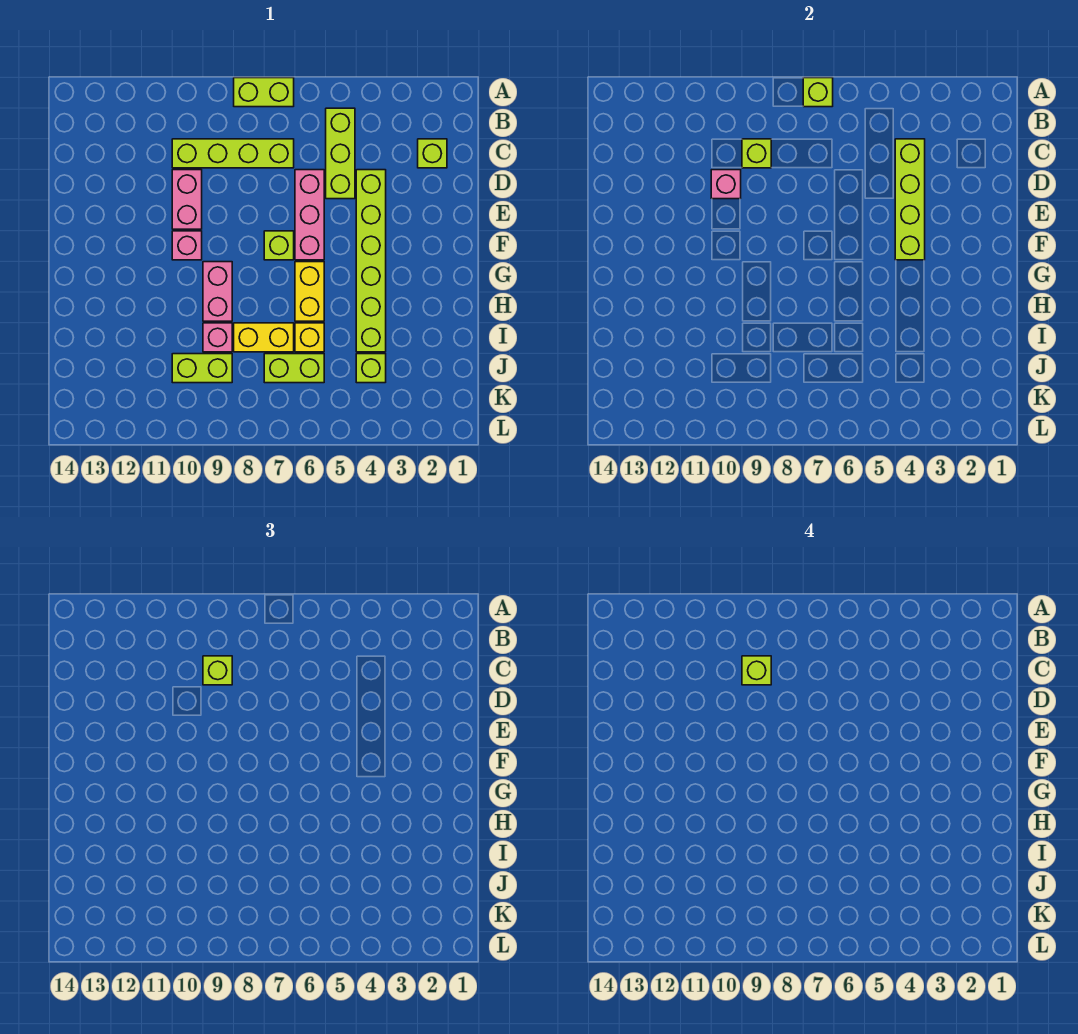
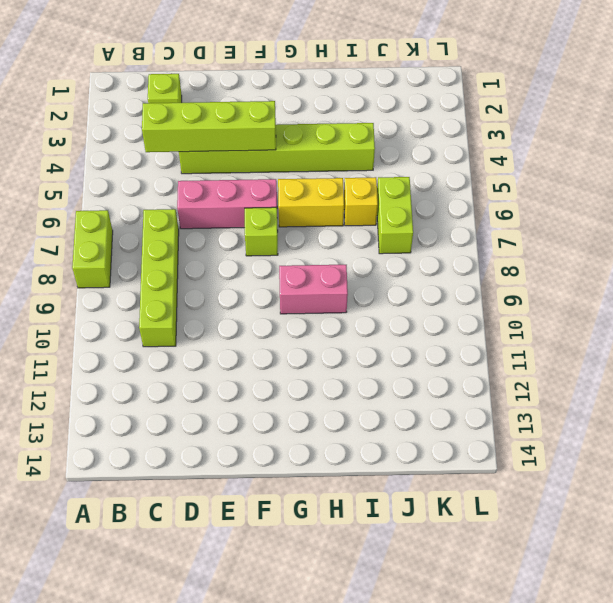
none -> lime 1x3 brick [326,108,355,199]
none -> pink 1x2 brick [172,170,202,229]
none -> pink 1x1 brick [172,231,202,260]

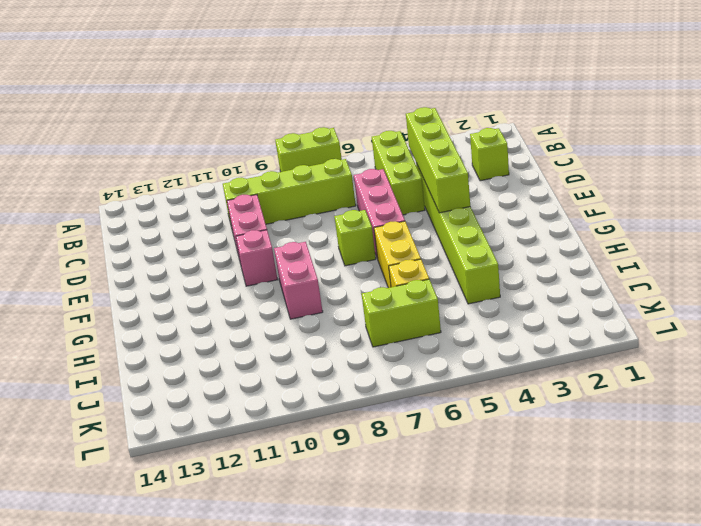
none -> yellow 1x2 brick [234,323,294,352]
none -> pink 1x1 brick [203,323,232,352]
none -> lime 1x1 brick [356,354,386,383]

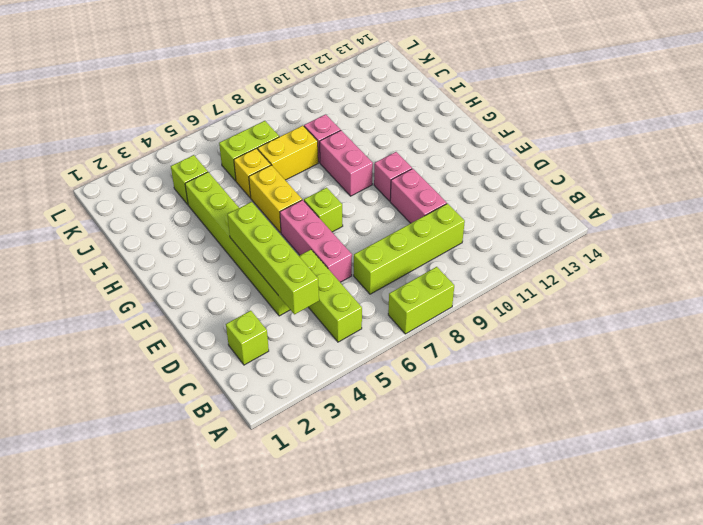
none -> lime 1x2 brick [172,354,232,383]
none -> lime 1x1 brick [803,78,833,107]
none -> lime 1x1 brick [742,139,771,168]

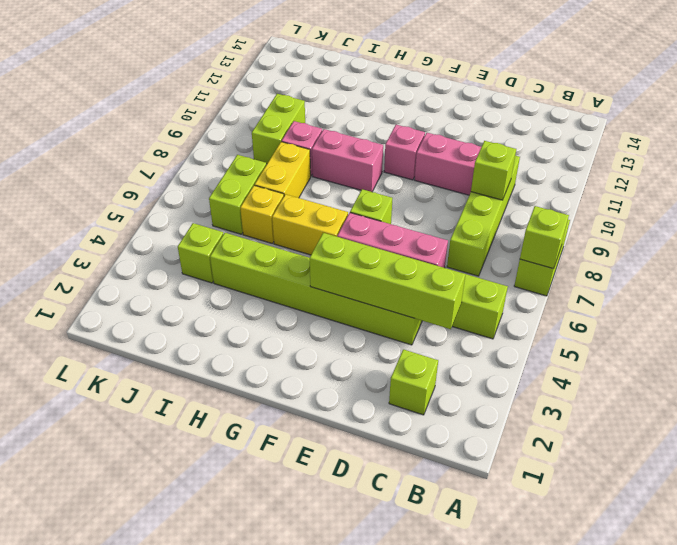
none -> pink 1x1 brick [711,170,741,199]
none -> lime 1x1 brick [203,656,232,685]
none -> lime 1x1 brick [742,656,771,685]

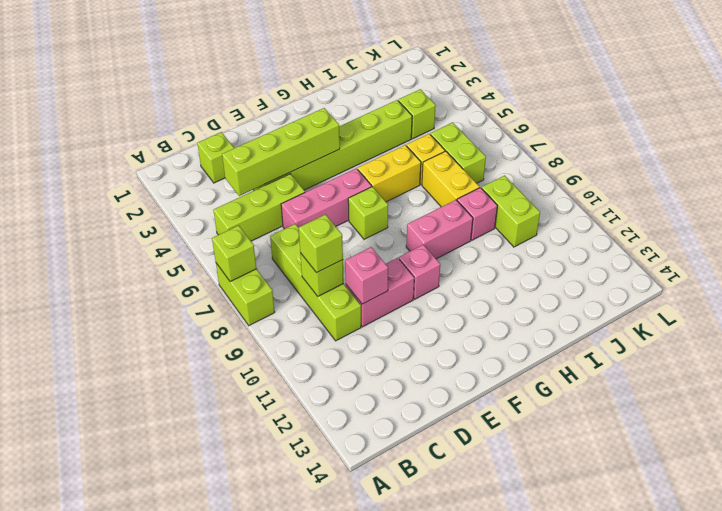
none -> lime 1x1 brick [742,656,771,685]

